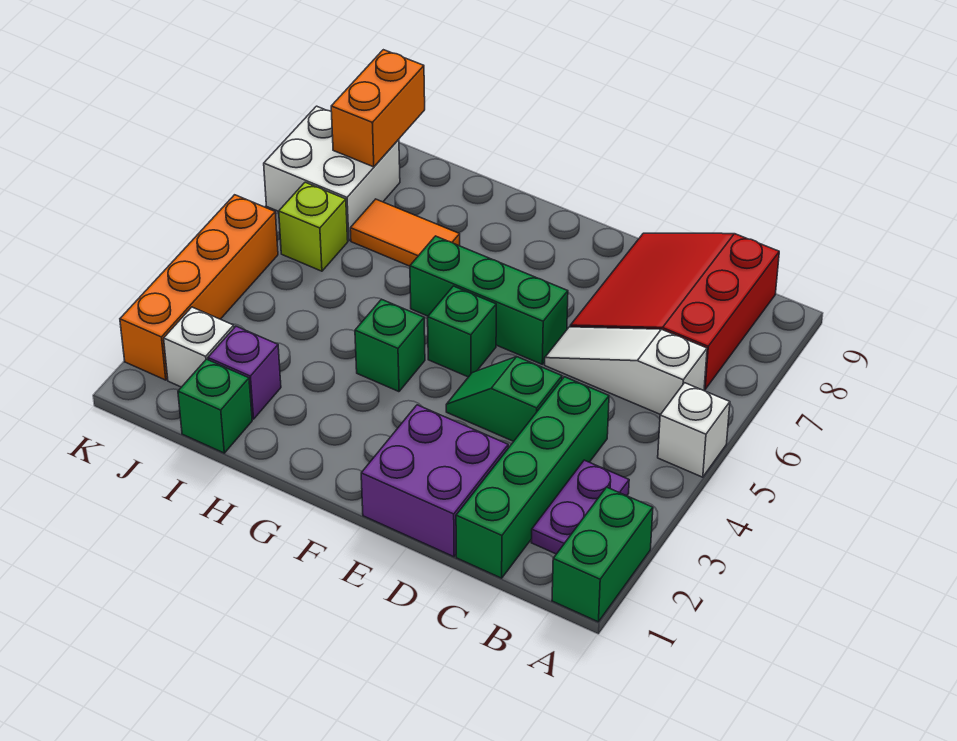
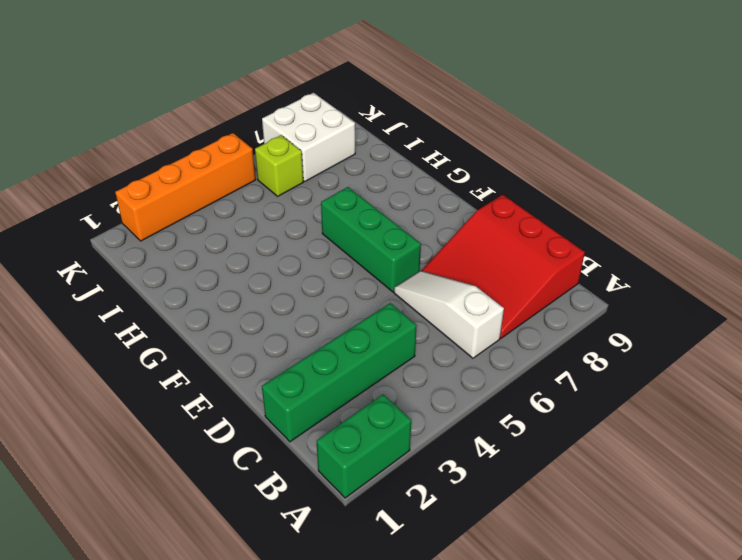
red 3x3 slope [422,195,585,338] -> red 3x3 slope turned to [570,233,779,389]
none -> white 1x1 brick [658,383,730,477]
none -> purple 1x2 plate [531,460,629,554]
none -> purple 2x2 brick [361,405,508,557]

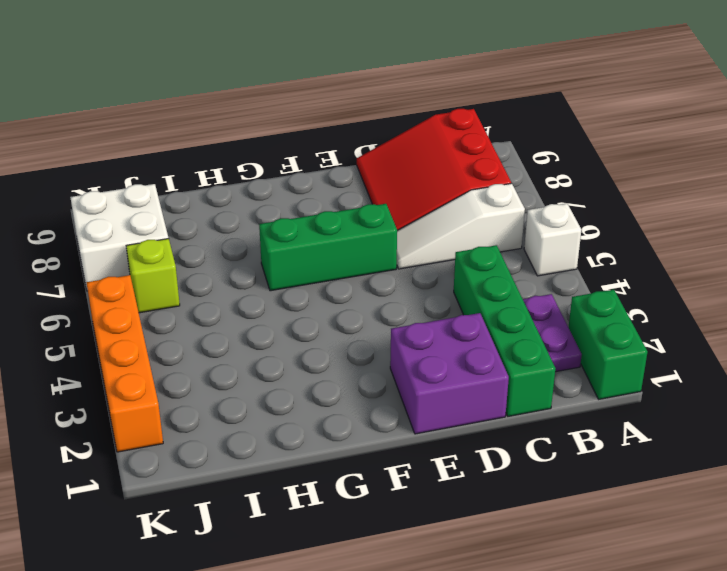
none -> green 1x2 slope [446,357,562,441]
none -> green 1x1 brick [428,286,496,377]
none -> green 1x1 brick [355,299,425,392]

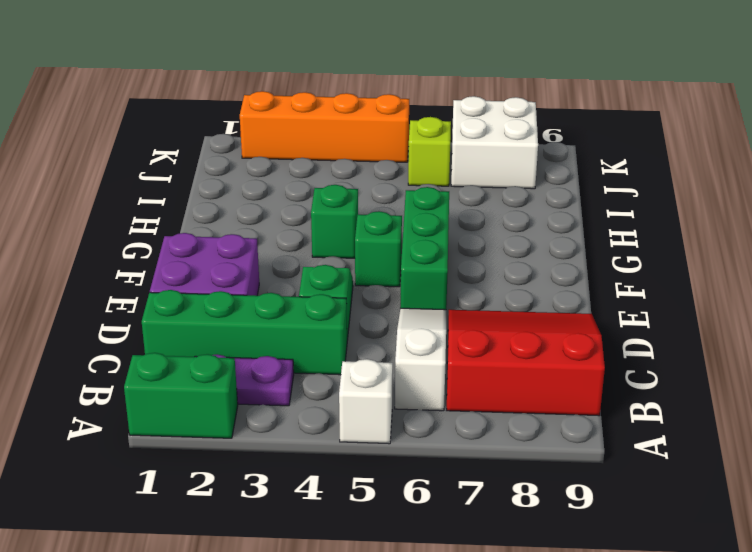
none -> orange 1x2 tile [350,199,460,266]
none -> green 1x1 brick [178,359,252,453]
none -> purple 1x1 brick [208,326,281,419]

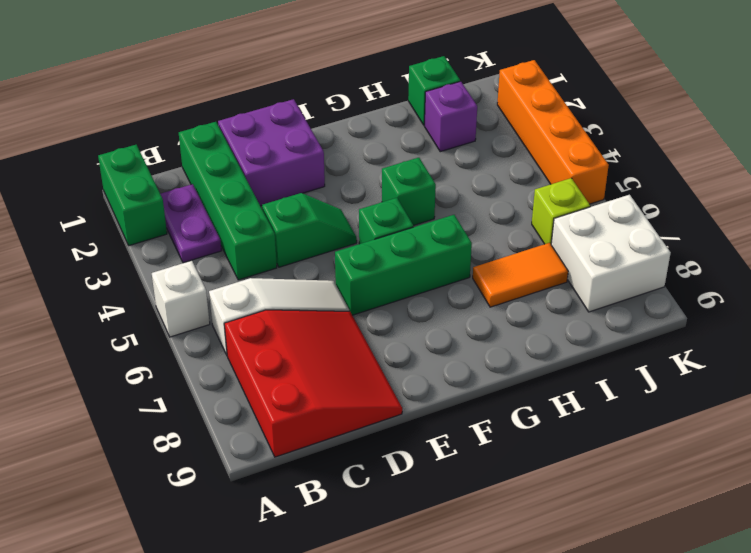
none -> white 1x1 brick [164,307,234,387]
none -> orange 1x2 brick [331,50,425,167]

